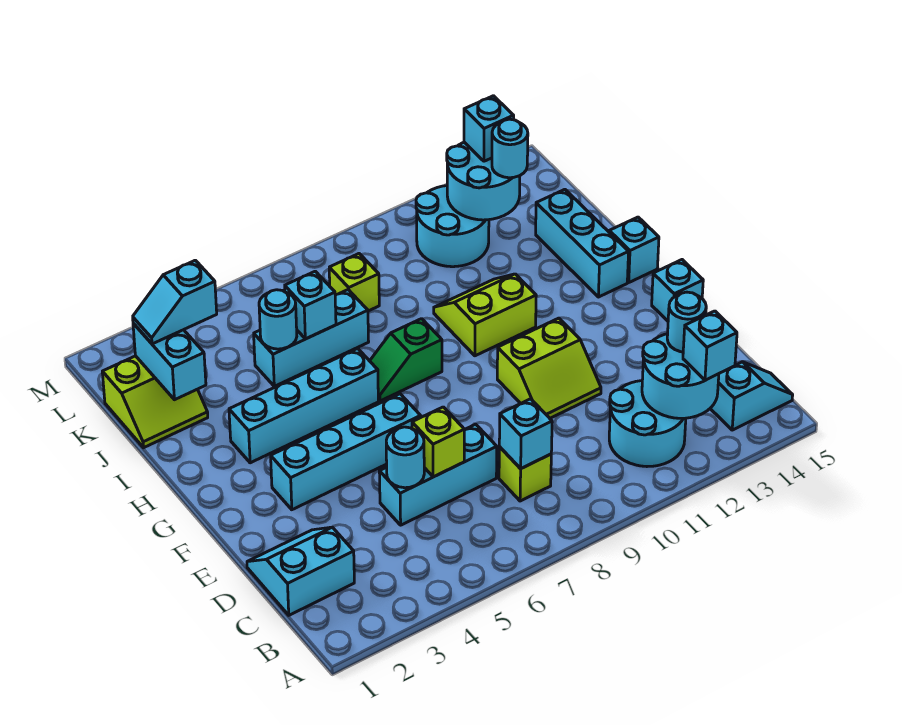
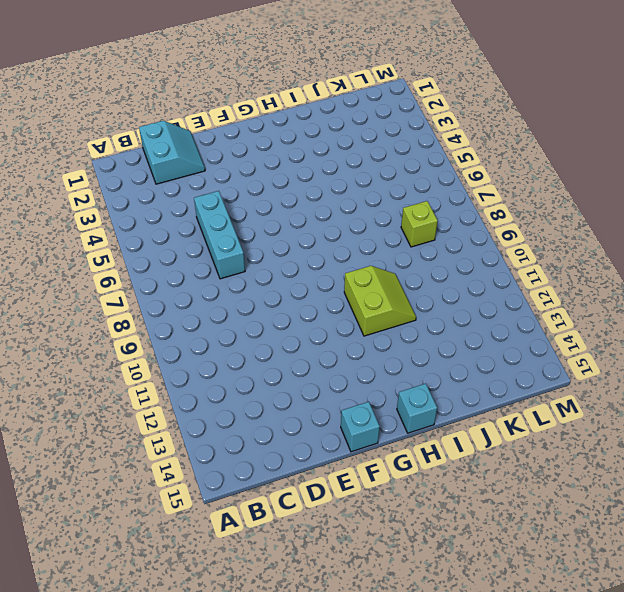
none -> cyan 2x2 round brick [609,381,686,467]
none -> cyan 1x2 slope [710,362,793,430]
none -> lime 1x1 brick [499,447,551,501]
none -> lime 2x2 slope [497,318,601,418]

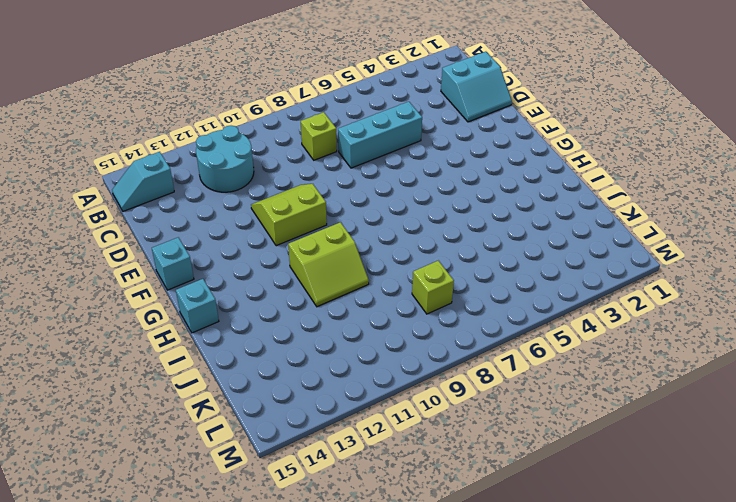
none -> cyan 1x4 brick [271,394,421,510]
none -> cyan 1x4 brick [229,349,378,463]
none -> green 1x2 slope [370,319,442,401]
none -> cyan 1x3 brick [536,189,629,297]

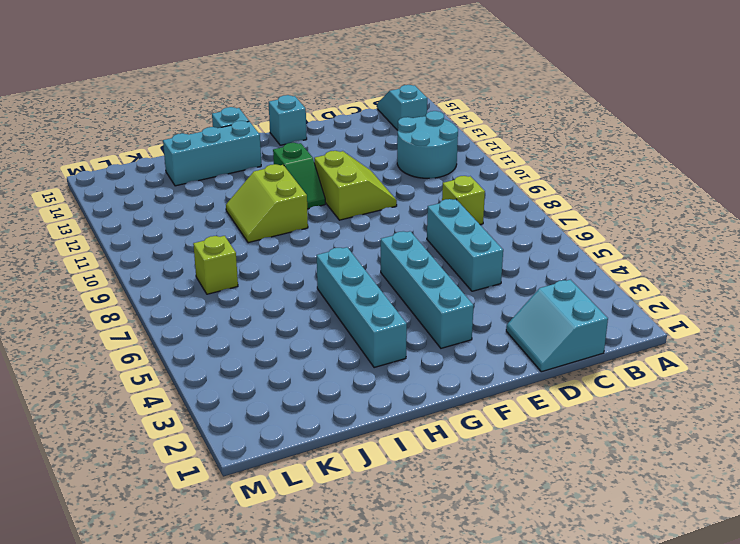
green 1x2 slope [273,143,325,209] -> green 1x2 slope moved to [370,319,442,401]
none -> lime 2x2 slope [102,356,208,448]
none -> cyan 1x3 brick [254,290,369,386]
none -> cyan 2x2 round brick [416,186,489,267]
none -> cyan 2x2 round brick [642,334,719,418]

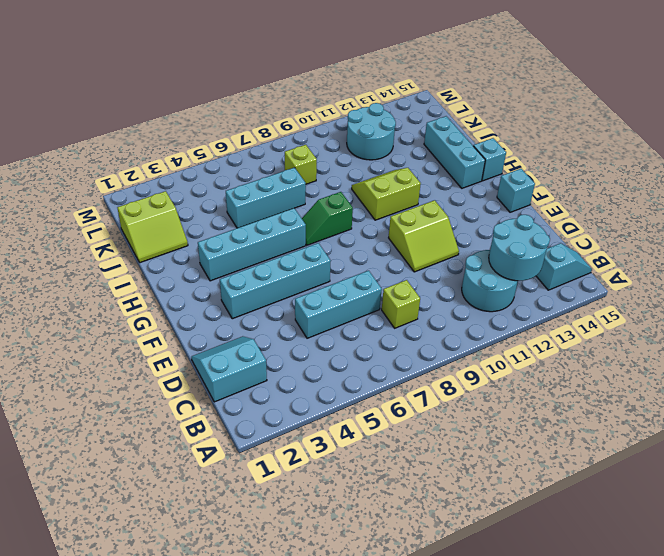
none -> cyan 1x1 brick [499,399,552,469]
none -> cyan 1x1 round brick [386,427,424,488]
none -> lime 1x1 brick [412,407,464,477]
none -> cyan 1x2 brick [133,323,206,400]

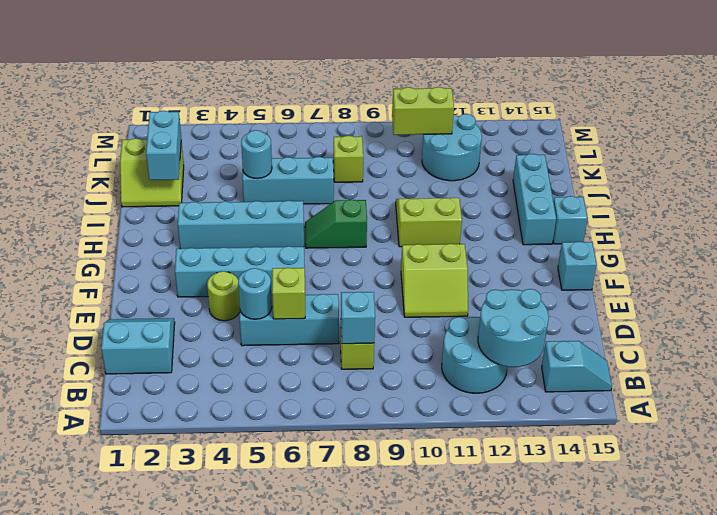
lime 1x1 round brick [207,271,240,321] -> none
lime 1x2 brick [392,87,454,135] -> none
none -> cyan 1x1 brick [285,271,336,339]
none -> cyan 2x2 round brick [447,142,520,220]
none -> cyan 1x1 brick [683,311,737,380]
none -> cyan 1x1 round brick [667,292,706,352]

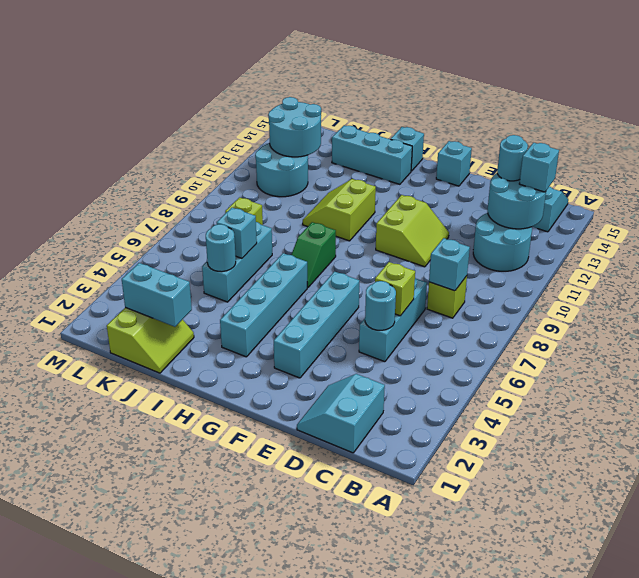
none -> cyan 1x2 slope [133,260,217,344]
none -> cyan 1x1 round brick [492,119,528,178]
none -> cyan 1x1 brick [464,96,514,161]

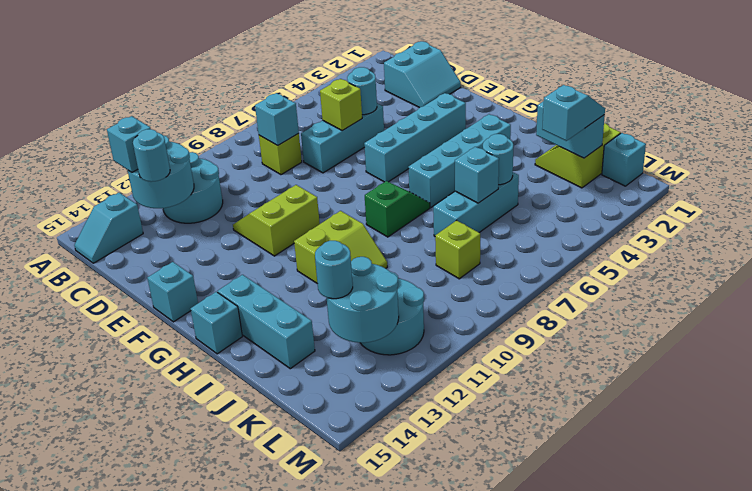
cyan 1x1 brick [602,133,646,186] -> cyan 1x1 brick moved to [464,96,514,161]

